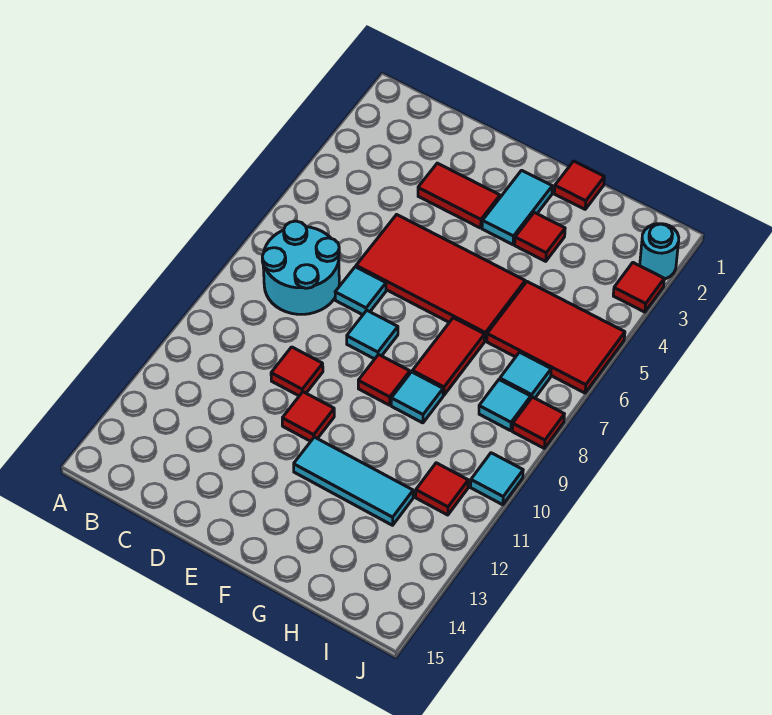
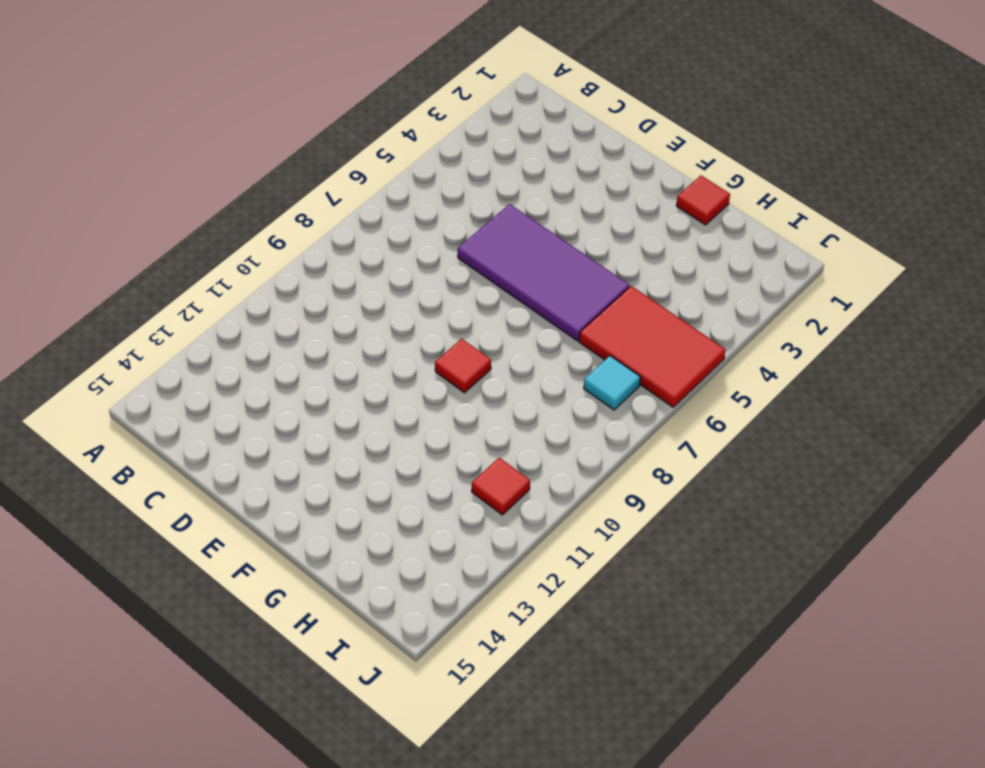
purple 2x4 tile [458,204,630,341] -> red 2x4 tile [356,215,525,341]
none -> cyan 2x2 round brick [262,221,339,314]
none -> red 1x2 tile [418,163,500,228]
none -> cyan 1x1 tile [335,267,386,315]

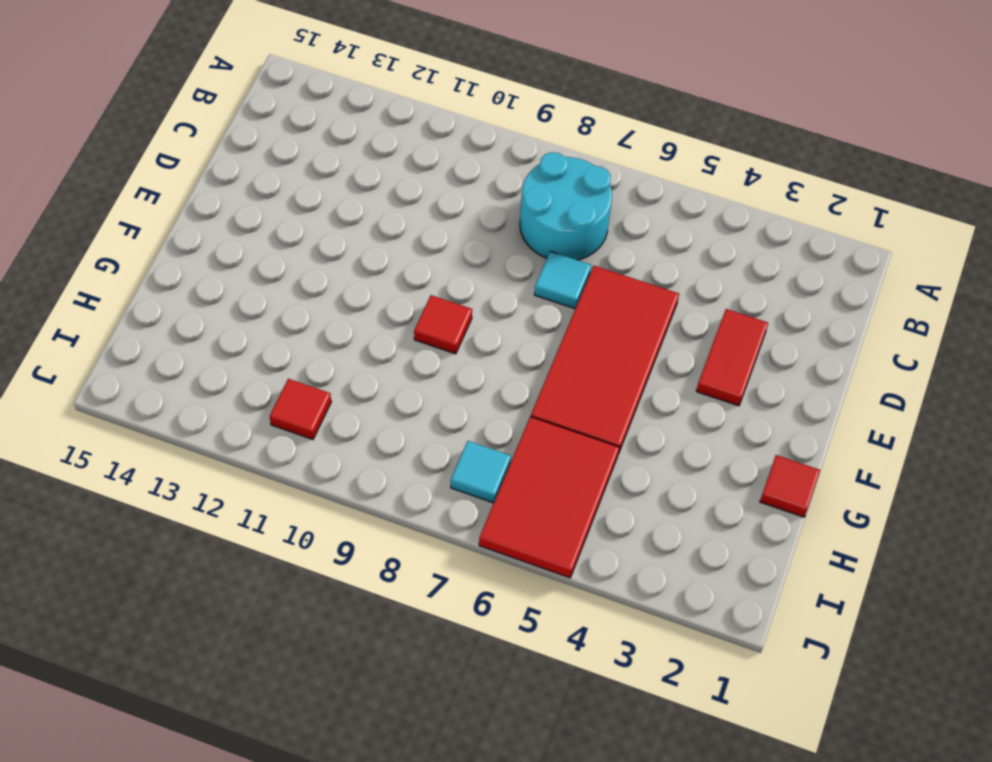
none -> red 1x1 tile [271,347,323,396]
none -> cyan 1x1 tile [347,310,398,359]
none -> red 1x1 tile [282,392,334,441]

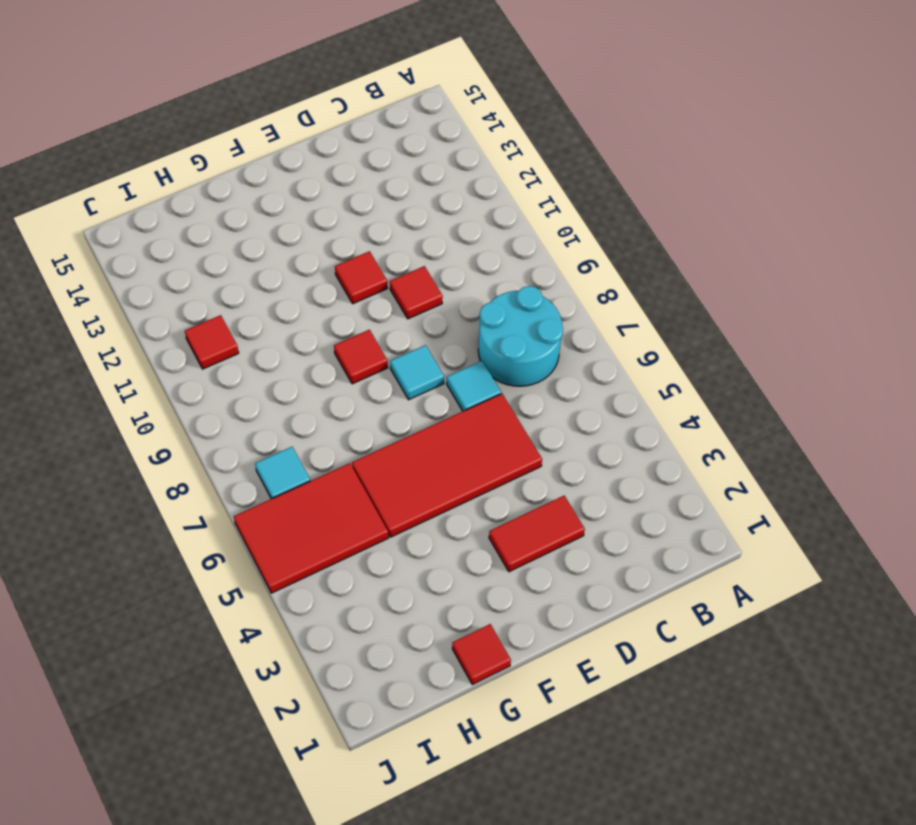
none -> cyan 1x2 tile [482,170,552,245]
none -> cyan 1x3 tile [294,437,413,525]
none -> red 1x1 tile [515,212,565,261]

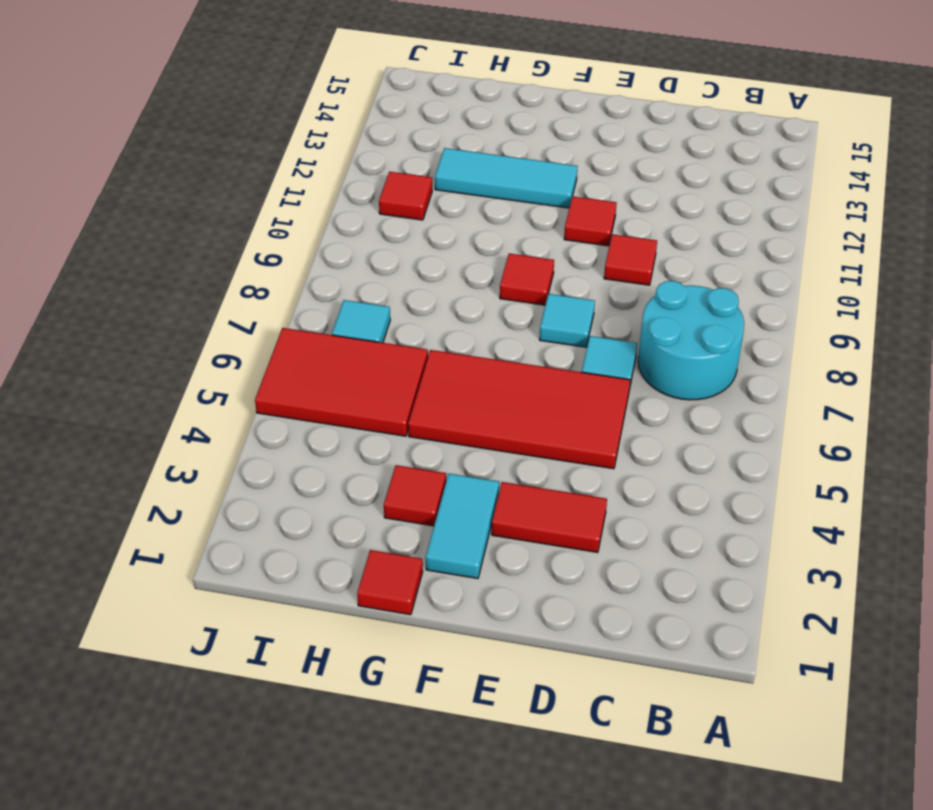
none -> red 1x2 tile [412,318,485,395]
none -> cyan 1x1 tile [391,372,443,423]
none -> cyan 1x1 tile [479,380,531,431]

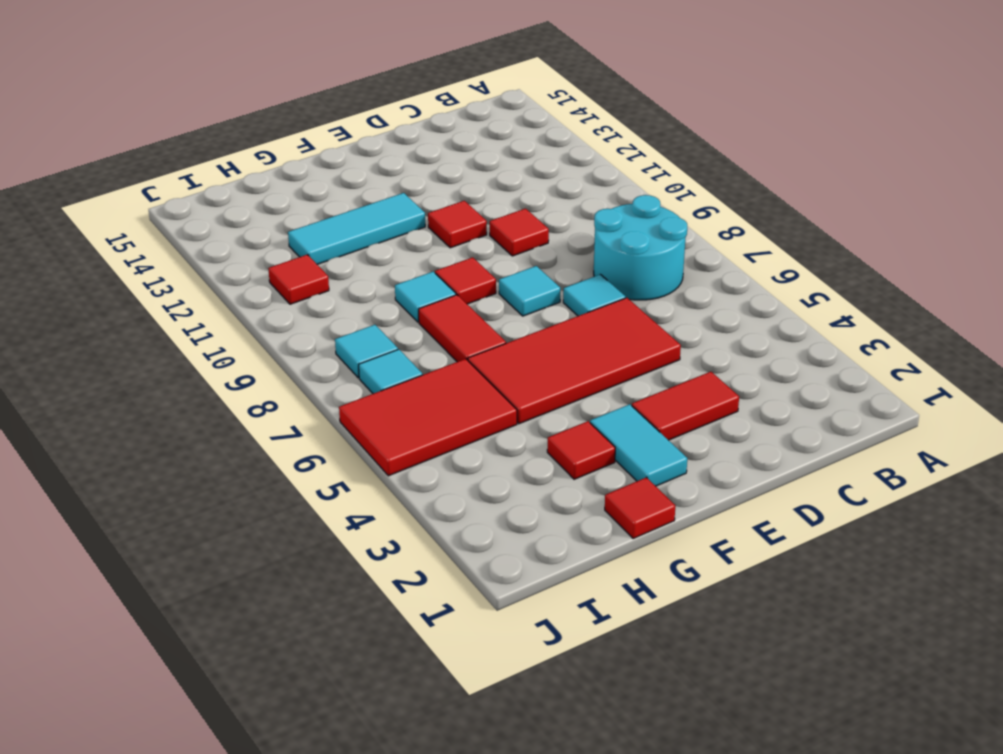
none -> cyan 1x1 round brick [640,224,679,279]
none -> red 1x1 tile [613,263,664,312]
none -> red 1x1 tile [512,397,564,448]

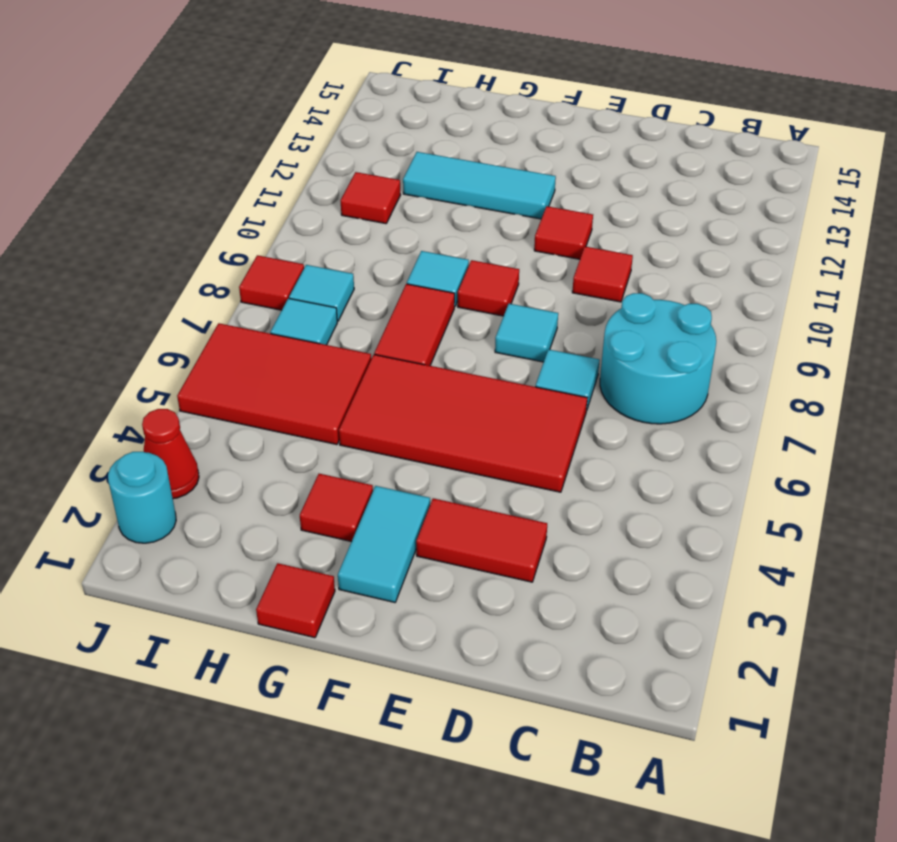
red 1x1 cone [142,409,199,499] -> red 1x1 tile [613,263,664,312]
none -> cyan 1x1 tile [471,453,523,505]

